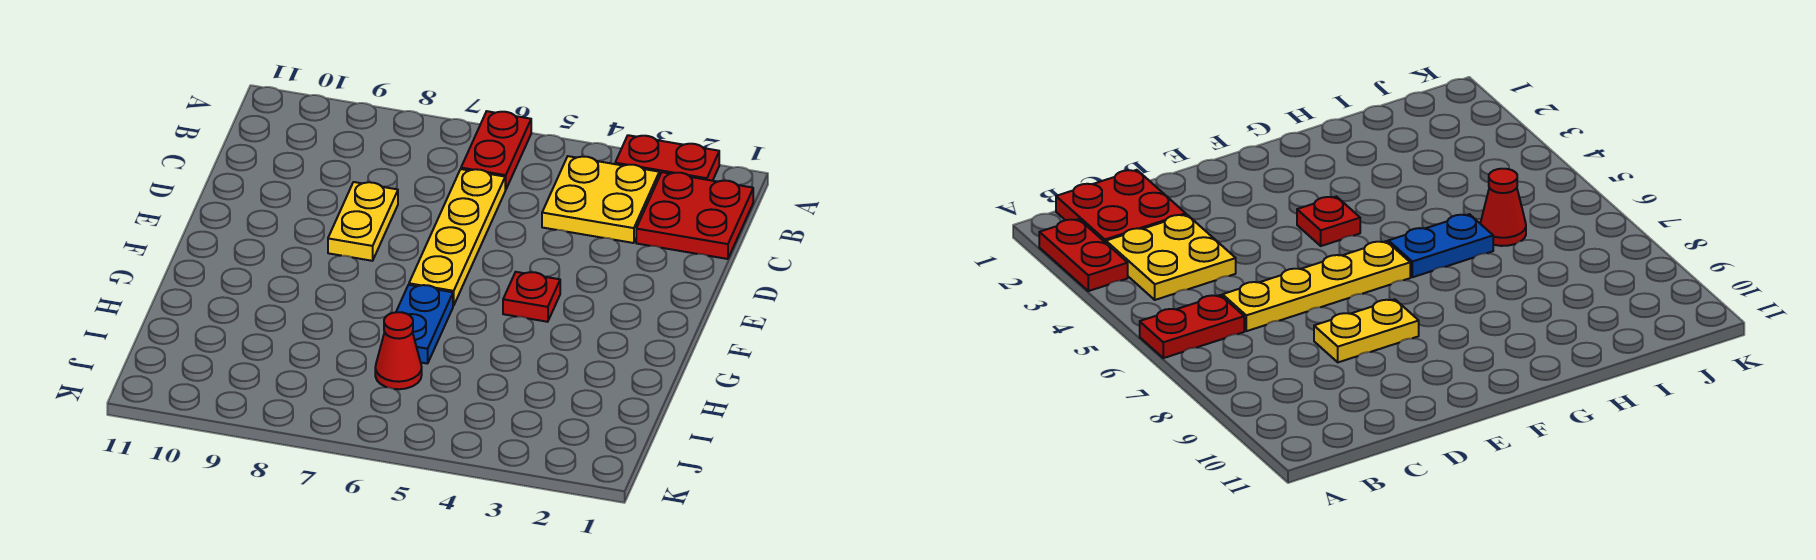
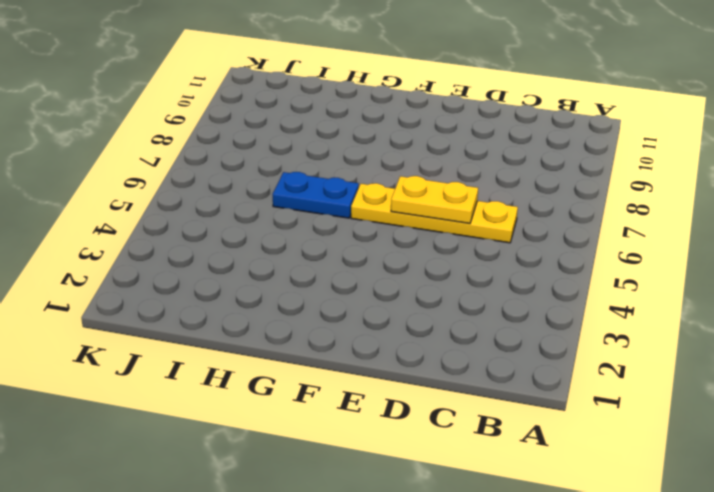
yellow 1x2 plate [391,176,478,223] -> yellow 1x2 plate moved to [328,182,398,261]
none -> red 1x2 plate [615,135,719,181]
none -> red 1x2 plate [461,111,531,190]

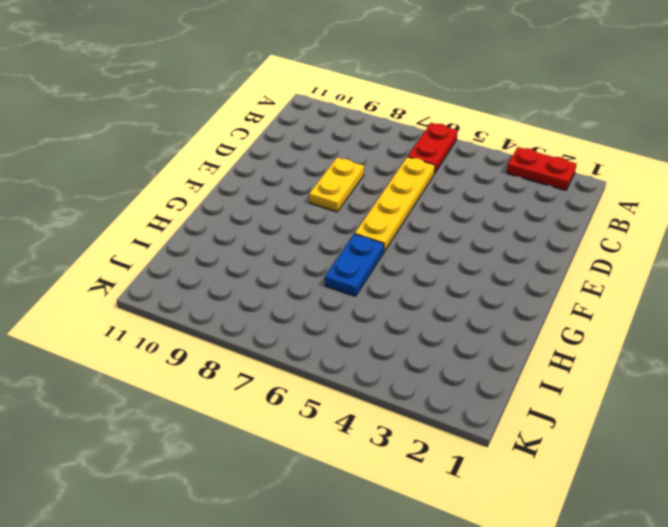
none -> red 2x2 plate [636,172,753,259]
none -> yellow 2x2 plate [542,156,659,243]

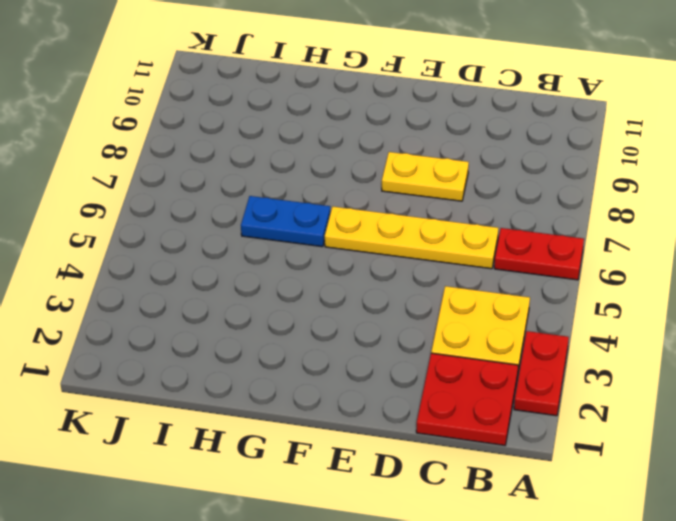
none -> red 1x1 plate [503,272,560,322]
none -> red 1x1 cone [375,312,422,389]

